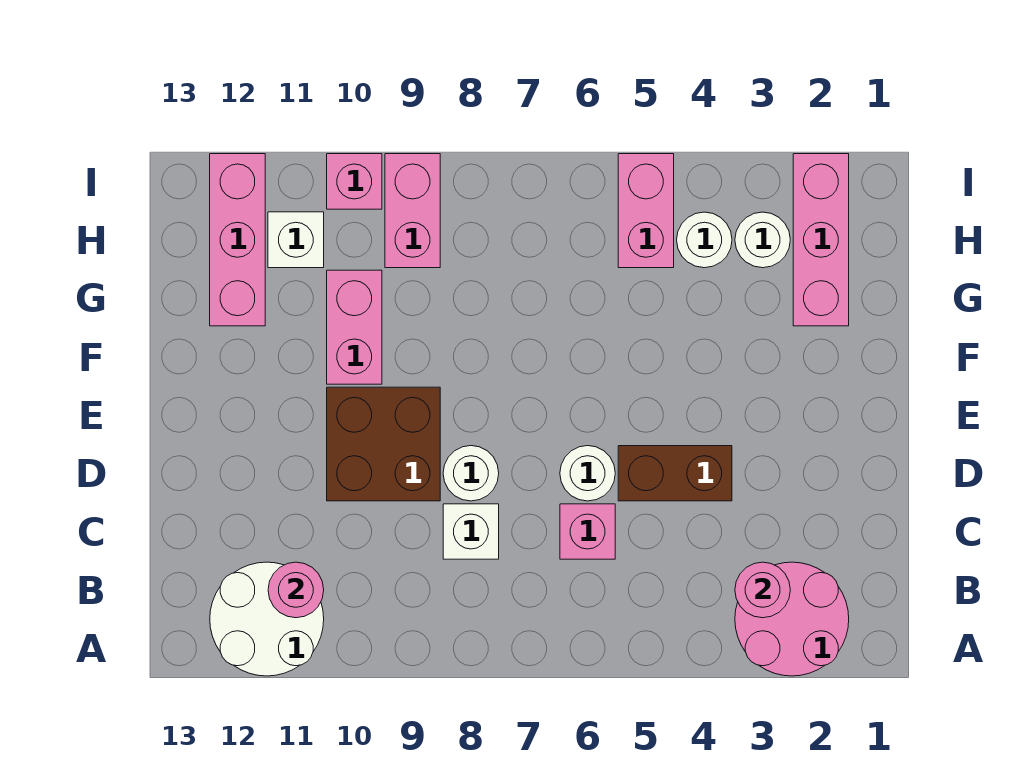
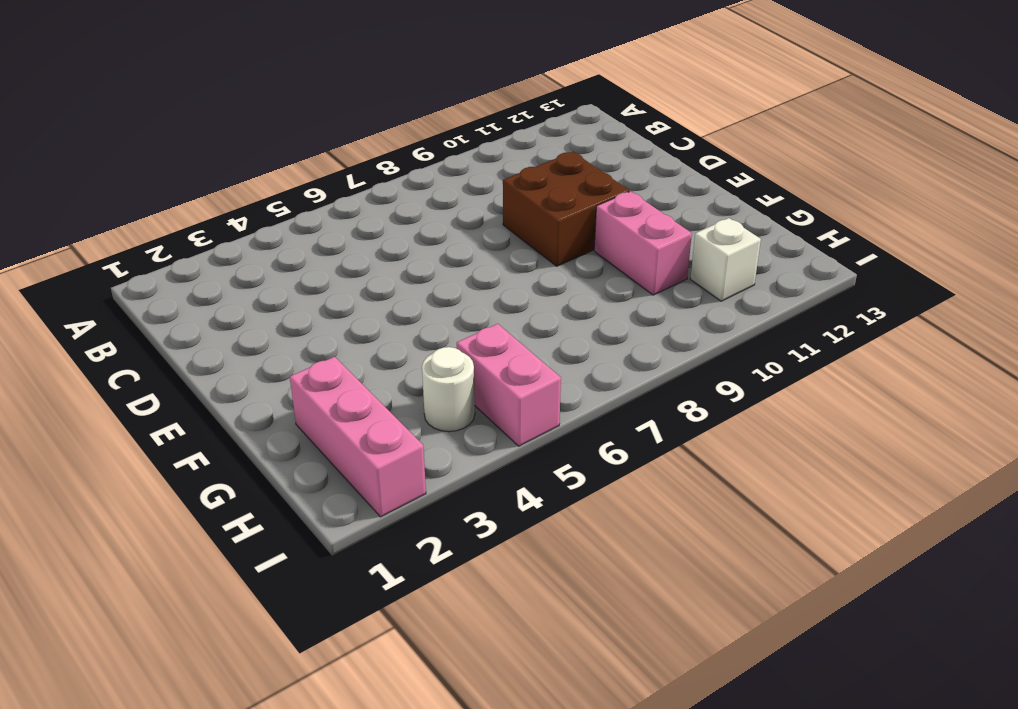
none -> pink 2x2 round brick [735,562,849,676]
none -> white 2x2 round brick [210,562,324,676]
none -> pink 1x1 brick [560,504,615,559]

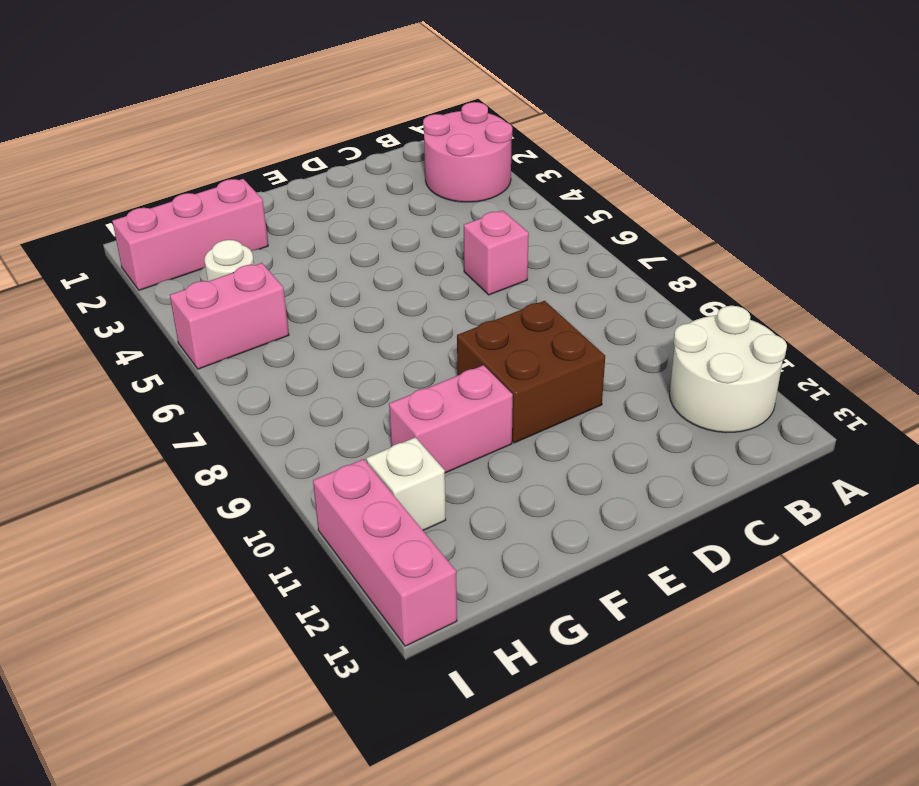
pink 1x3 brick [313,459,457,646] -> pink 1x3 brick turned to [210,154,265,326]
none -> white 1x1 brick [443,504,499,559]
none -> brown 1x2 brick [618,446,732,501]
none -> white 1x1 round brick [560,446,615,501]

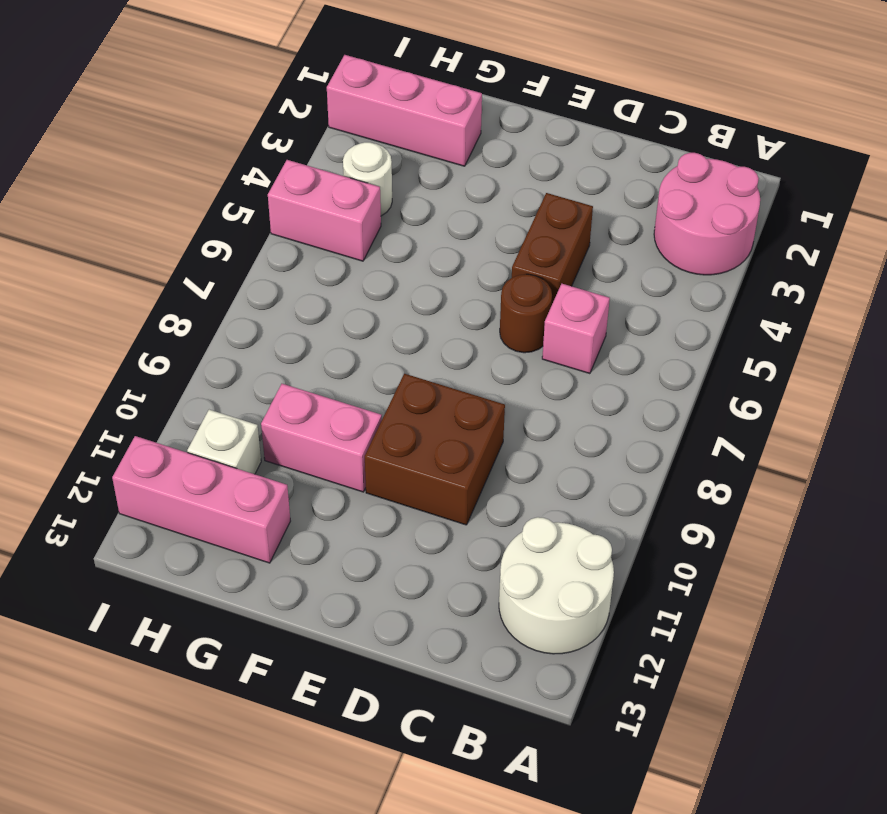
brown 1x1 round brick [500,274,552,353] -> white 1x1 round brick [560,446,615,501]
none -> white 1x1 brick [443,504,499,559]
none -> white 1x1 round brick [443,446,499,501]
none -> white 1x1 round brick [735,212,790,268]

